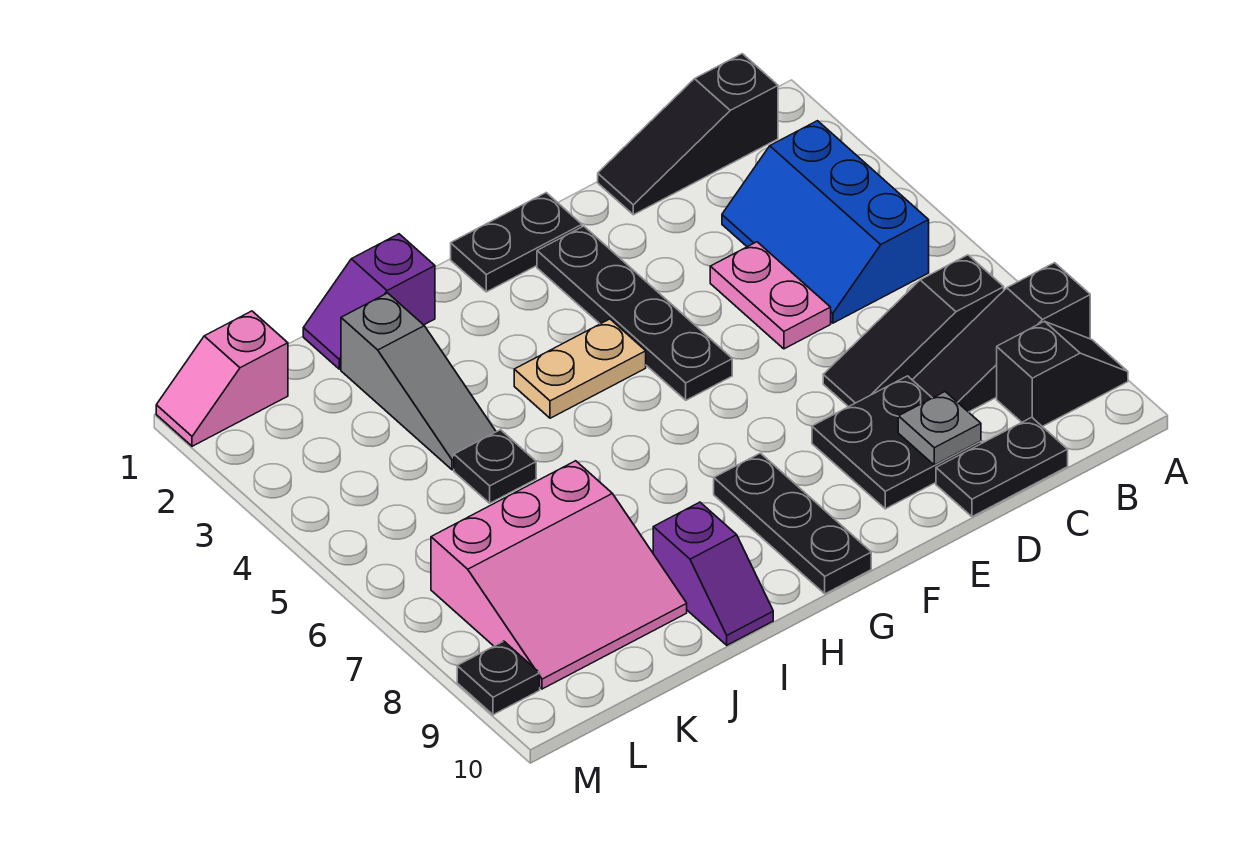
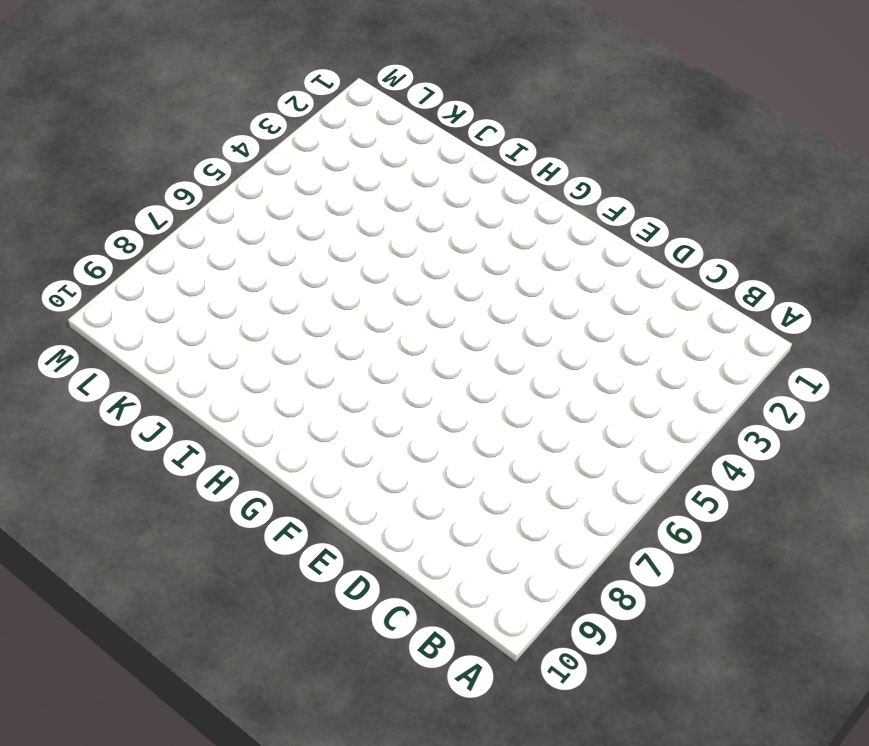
none -> black 1x3 slope [913,263,1090,412]
none -> black 1x2 slope [997,321,1128,427]
none -> black 1x3 slope [598,54,778,215]

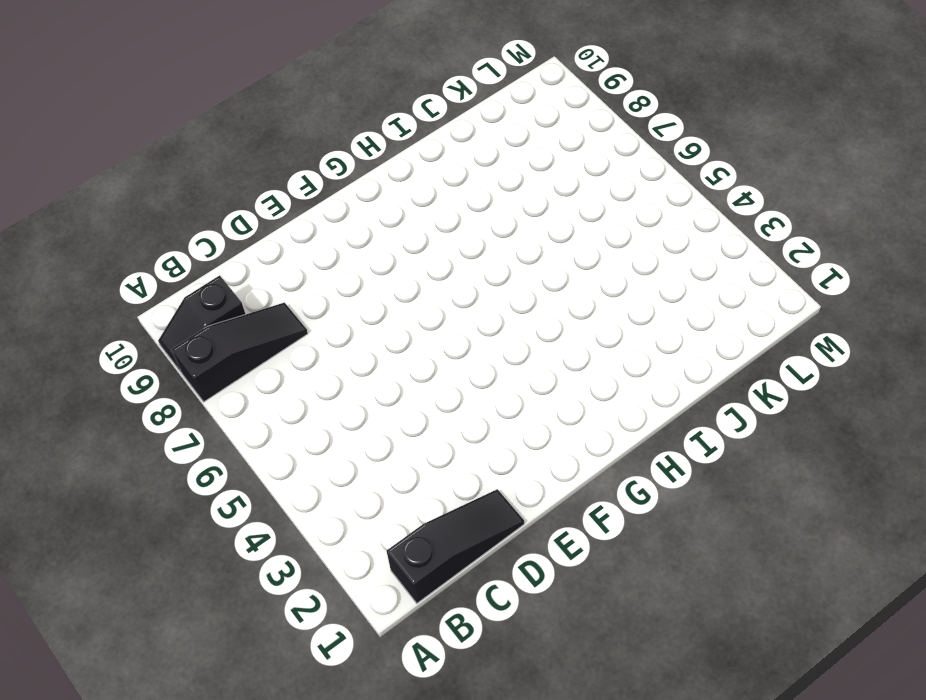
none -> blue 2x3 slope [722,121,929,323]
none -> black 1x3 slope [823,255,1004,407]
none -> black 1x2 plate [936,417,1068,517]

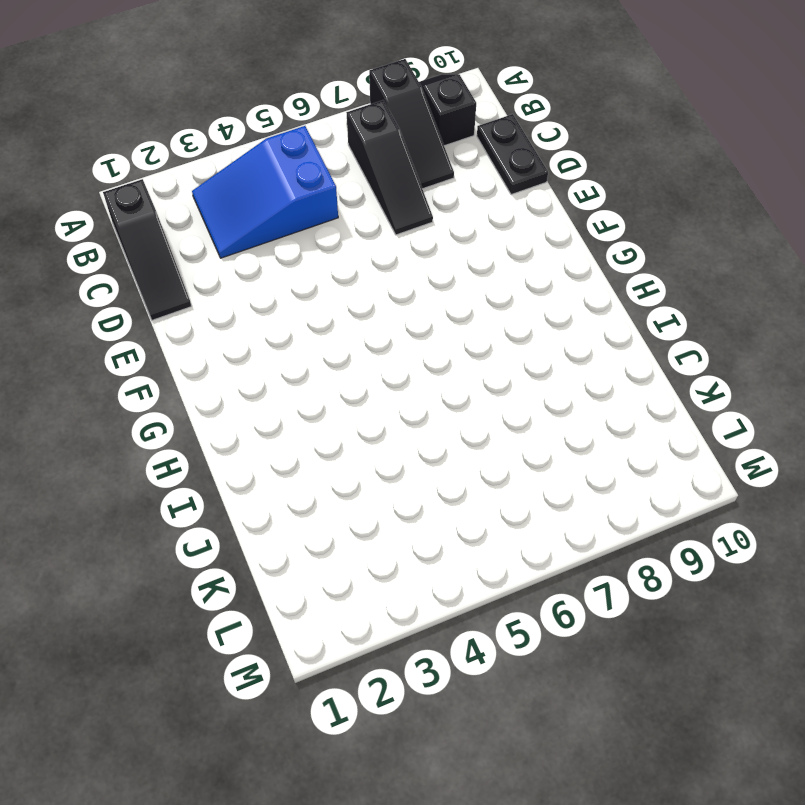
blue 2x3 slope [192,126,338,258] -> blue 2x3 slope turned to [722,121,929,323]
none -> pink 1x2 plate [710,242,831,349]
none -> black 2x2 plate [812,376,981,509]
none -> black 1x2 plate [451,193,582,292]

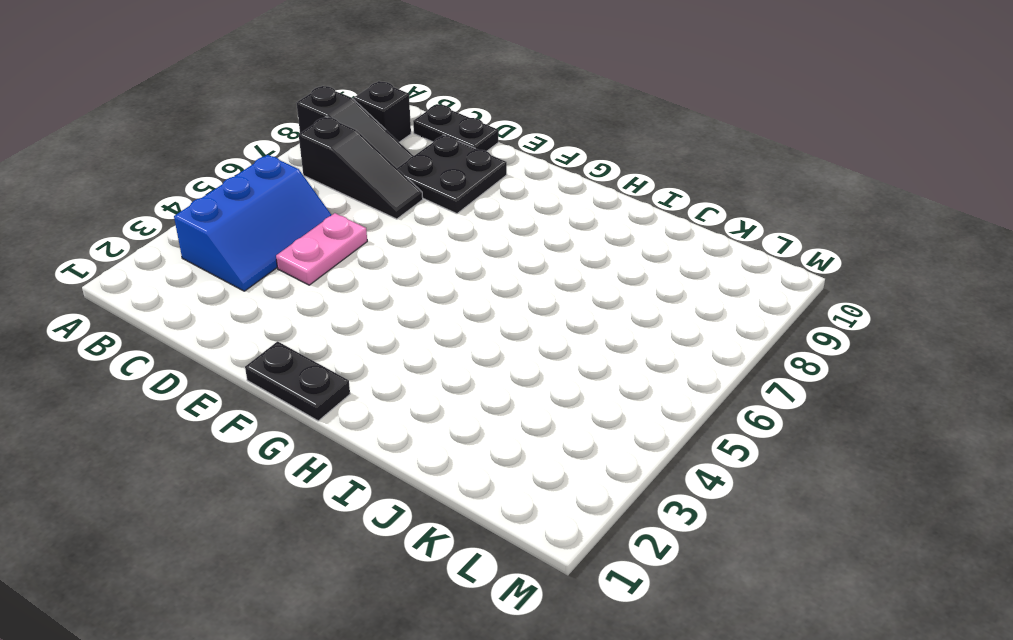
none -> black 1x3 slope [598,54,778,215]
none -> black 1x4 plate [537,226,732,400]
none -> tan 1x2 plate [514,319,646,418]

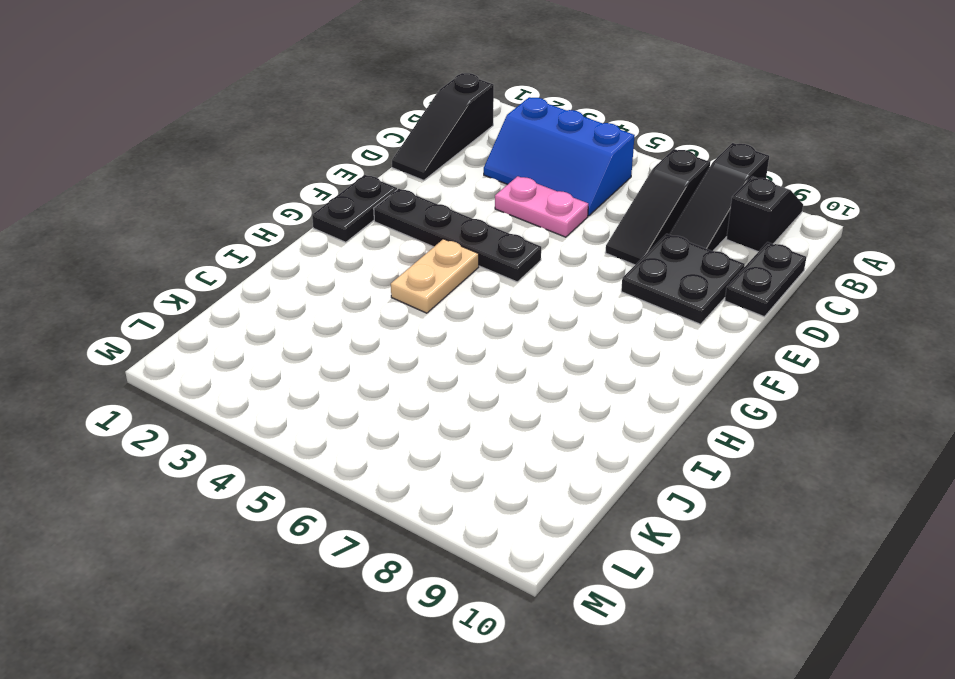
none -> black 1x3 plate [714,453,871,594]
none -> purple 1x2 slope [303,234,435,369]
none -> purple 1x2 slope [653,502,773,645]

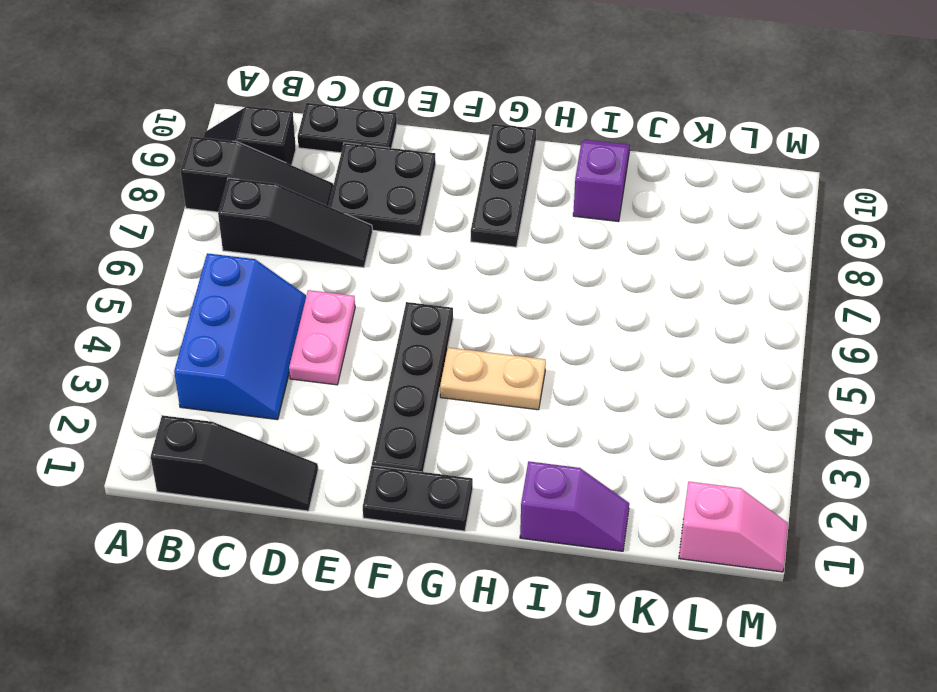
none -> grey 1x3 slope [341,293,496,470]
none -> black 1x1 plate [454,430,536,503]
none -> pink 3x3 slope [431,461,687,689]

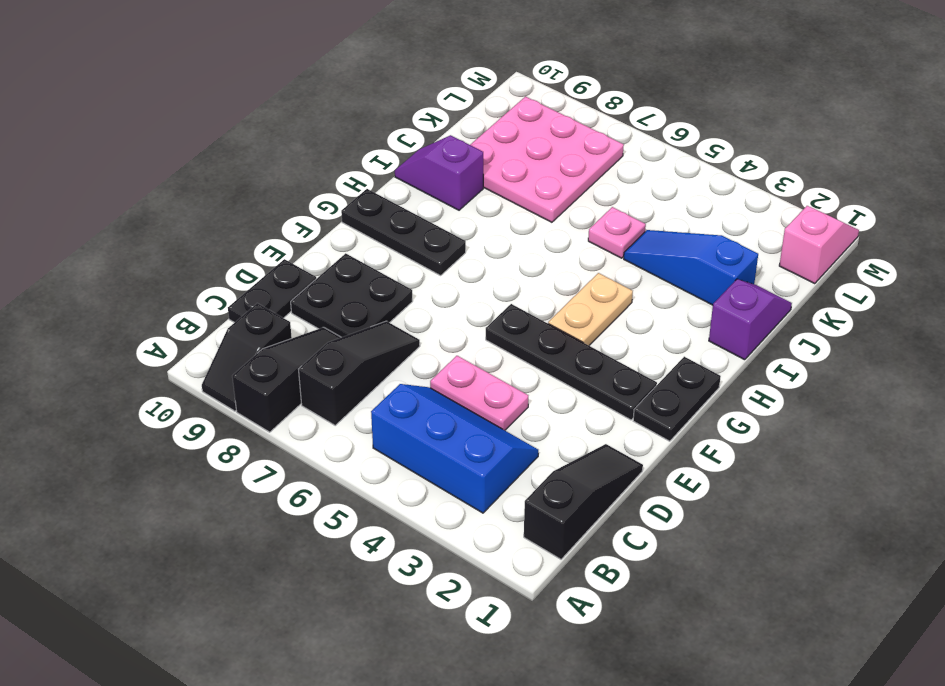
blue 1x3 slope [624,230,758,305] -> grey 1x3 slope [341,293,496,470]
pink 1x1 plate [588,207,646,258] -> black 1x1 plate [454,430,536,503]
pink 3x3 plate [470,96,624,222] -> pink 3x3 slope [431,461,687,689]
none -> black 1x1 plate [457,641,540,715]
none -> grey 1x1 plate [898,392,981,465]

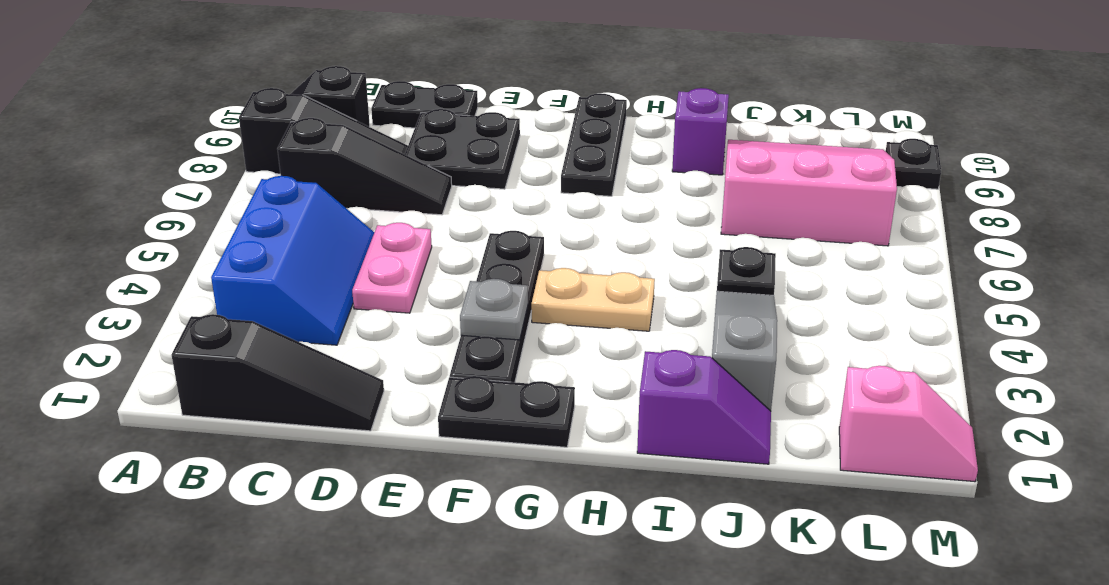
grey 1x1 plate [460,279,528,340] -> grey 1x1 plate moved to [898,392,981,465]

